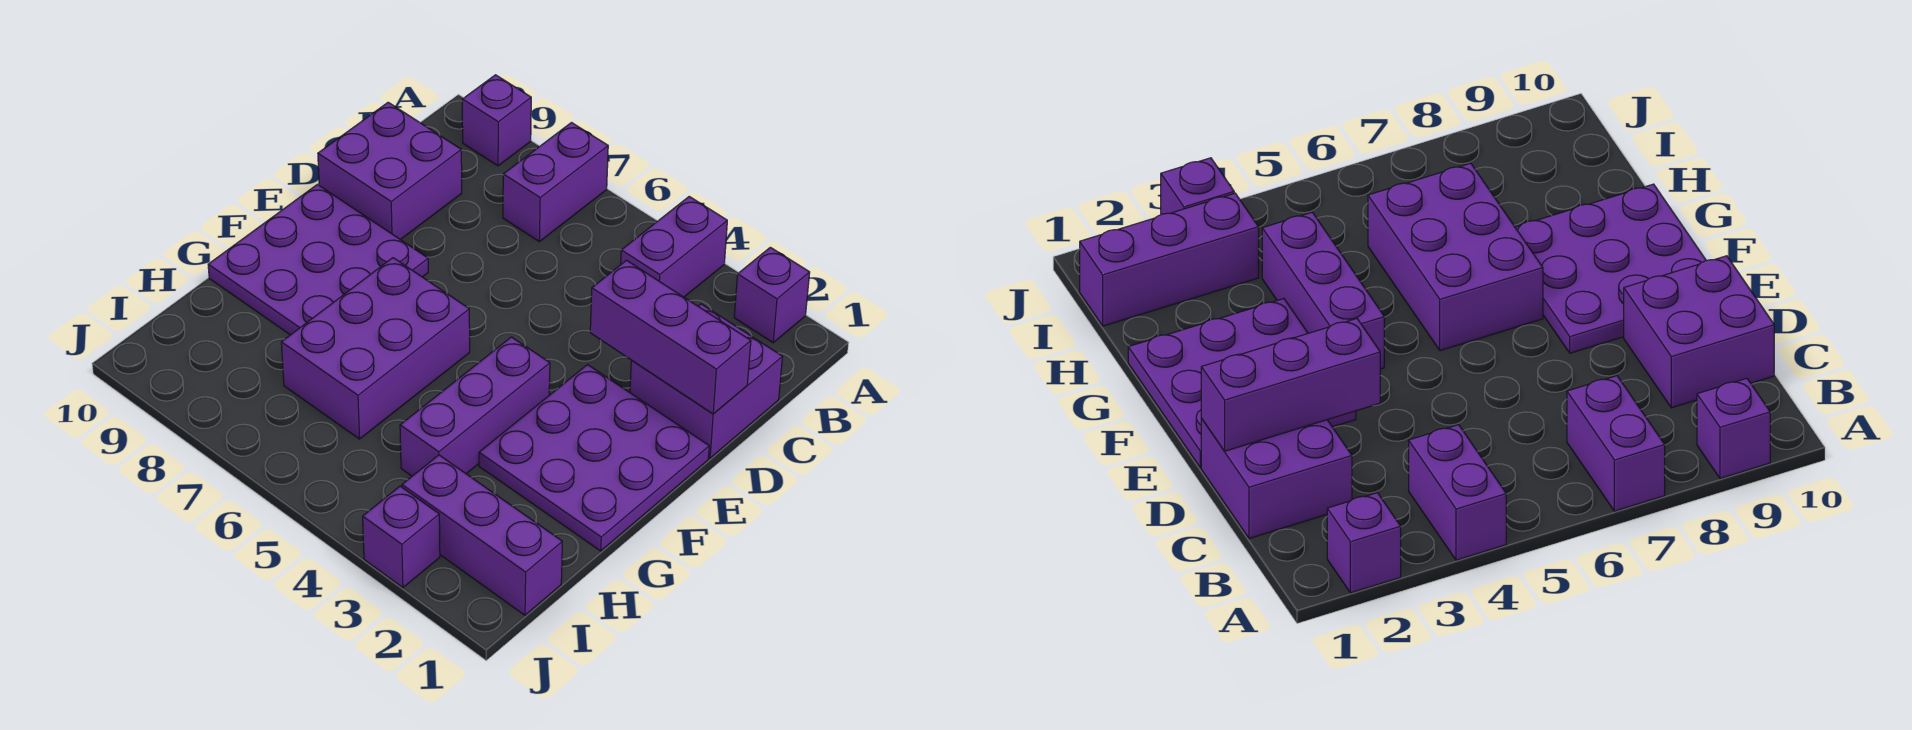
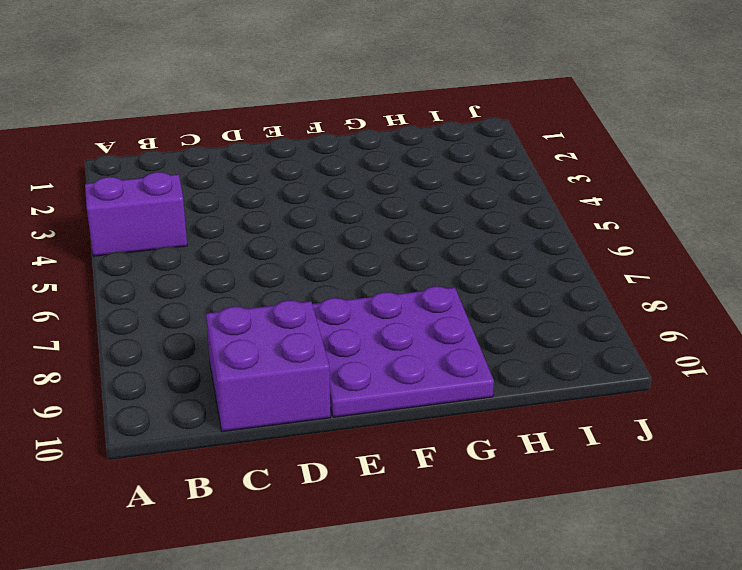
none -> purple 1x1 brick [734,247,810,343]
none -> purple 1x2 brick [503,123,608,242]
none -> purple 1x1 brick [462,75,531,166]

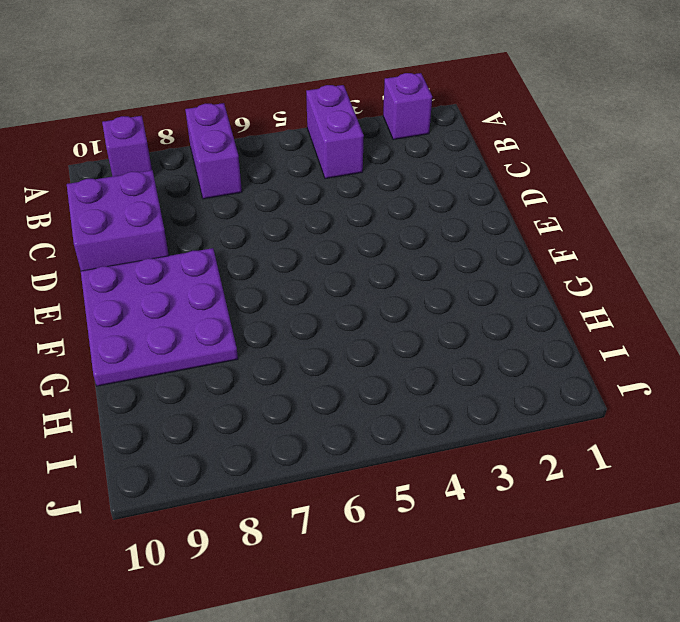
none -> purple 2x2 brick [630,304,782,458]
none -> purple 3x3 plate [479,365,709,551]
none -> purple 1x3 brick [400,337,550,476]

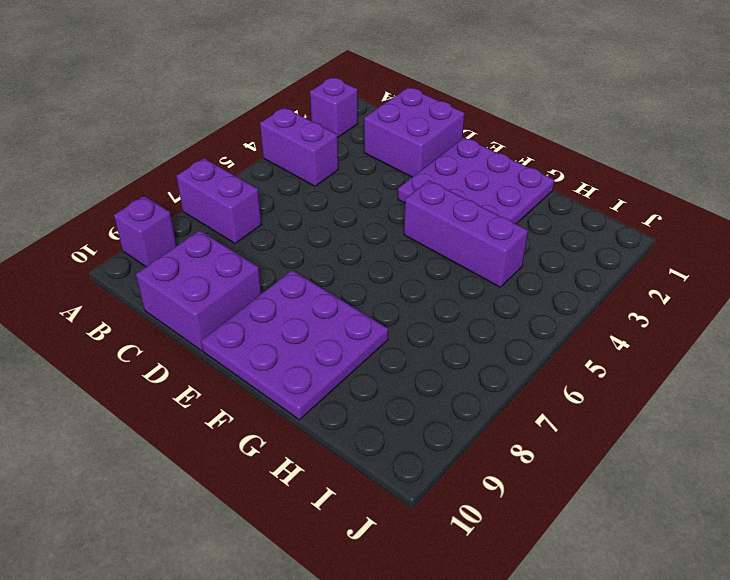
none -> purple 2x3 brick [281,258,470,439]
none -> purple 1x3 brick [402,455,562,615]
none -> purple 1x1 brick [363,486,440,588]

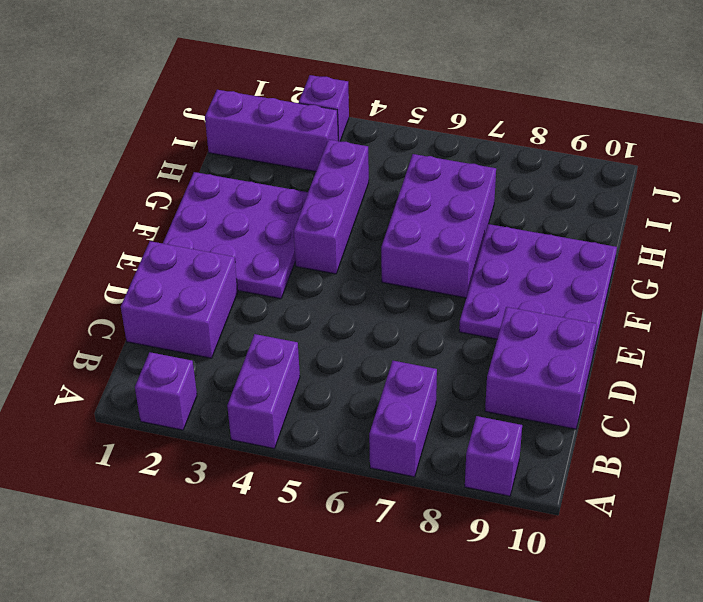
none -> purple 1x3 brick [590,260,751,414]

